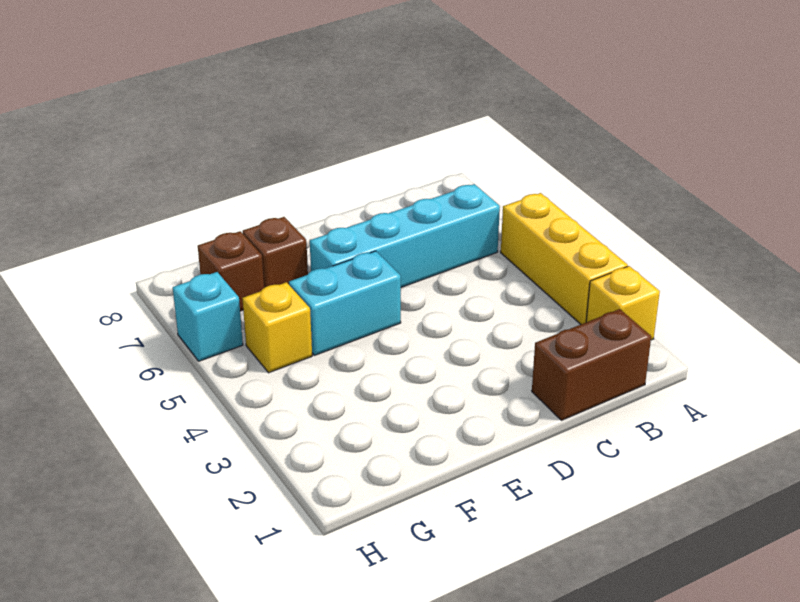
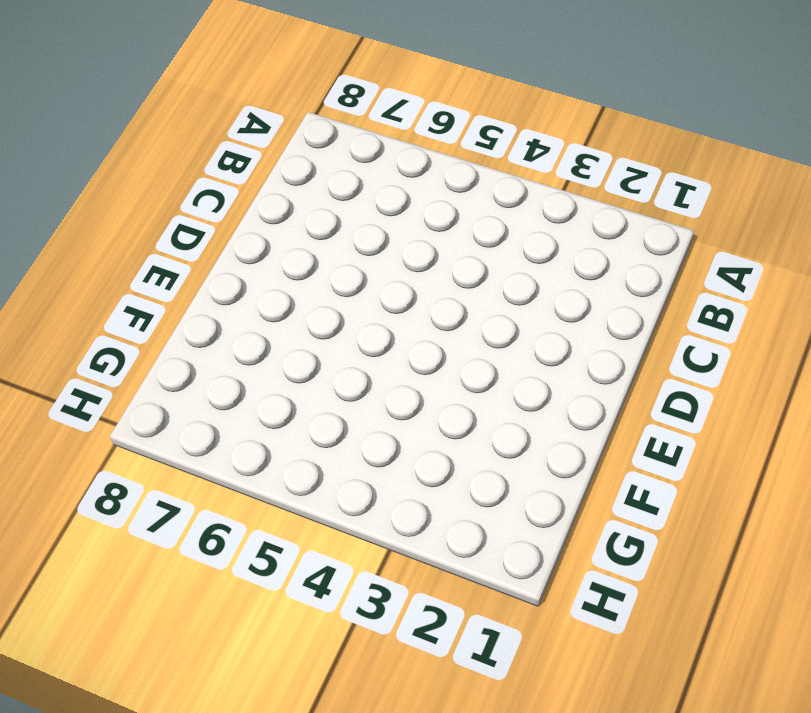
none -> yellow 1x1 brick [586,266,660,340]
none -> yellow 1x3 brick [501,193,628,324]

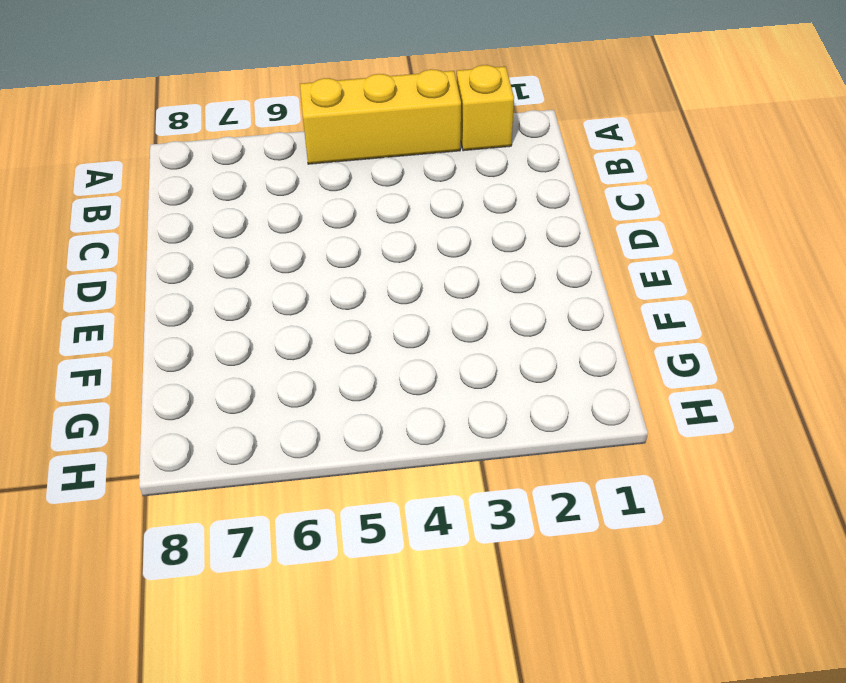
none -> brown 1x2 brick [532,309,651,420]
none -> cyan 1x4 brick [310,184,500,287]

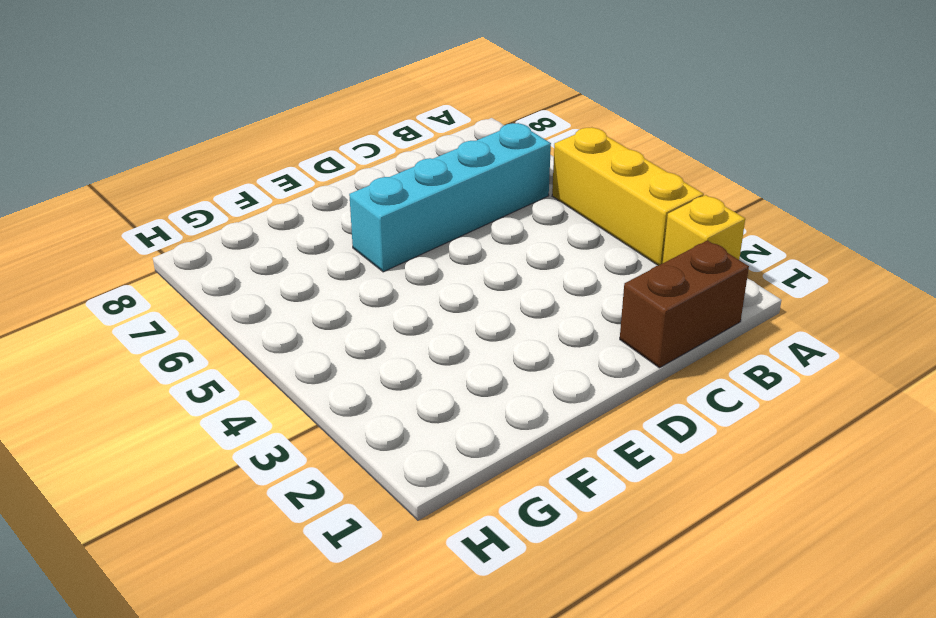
none -> cyan 1x2 brick [289,251,401,355]
none -> brown 1x1 brick [243,217,308,288]

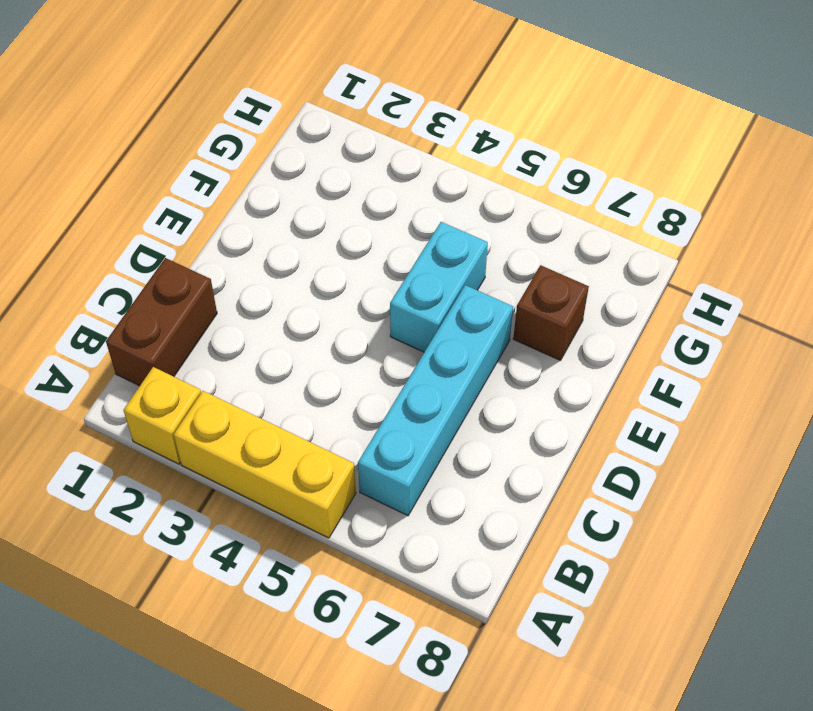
none -> yellow 1x1 brick [242,282,312,373]
none -> brown 1x1 brick [198,231,264,311]

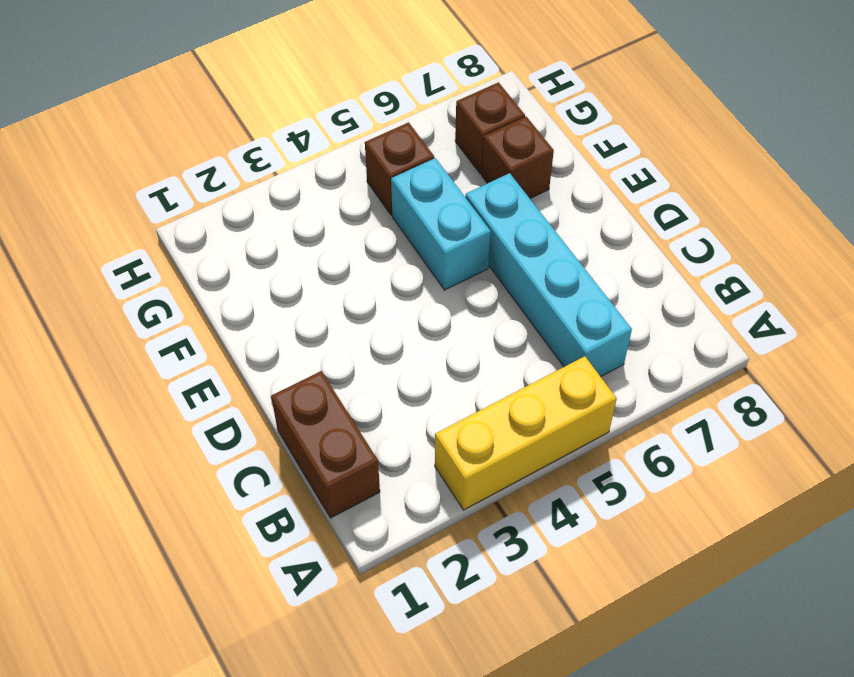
brown 1x1 brick [365,122,434,215] -> yellow 1x1 brick [242,282,312,373]
none -> yellow 1x1 brick [586,266,660,340]
none -> cyan 1x1 brick [173,272,243,361]

